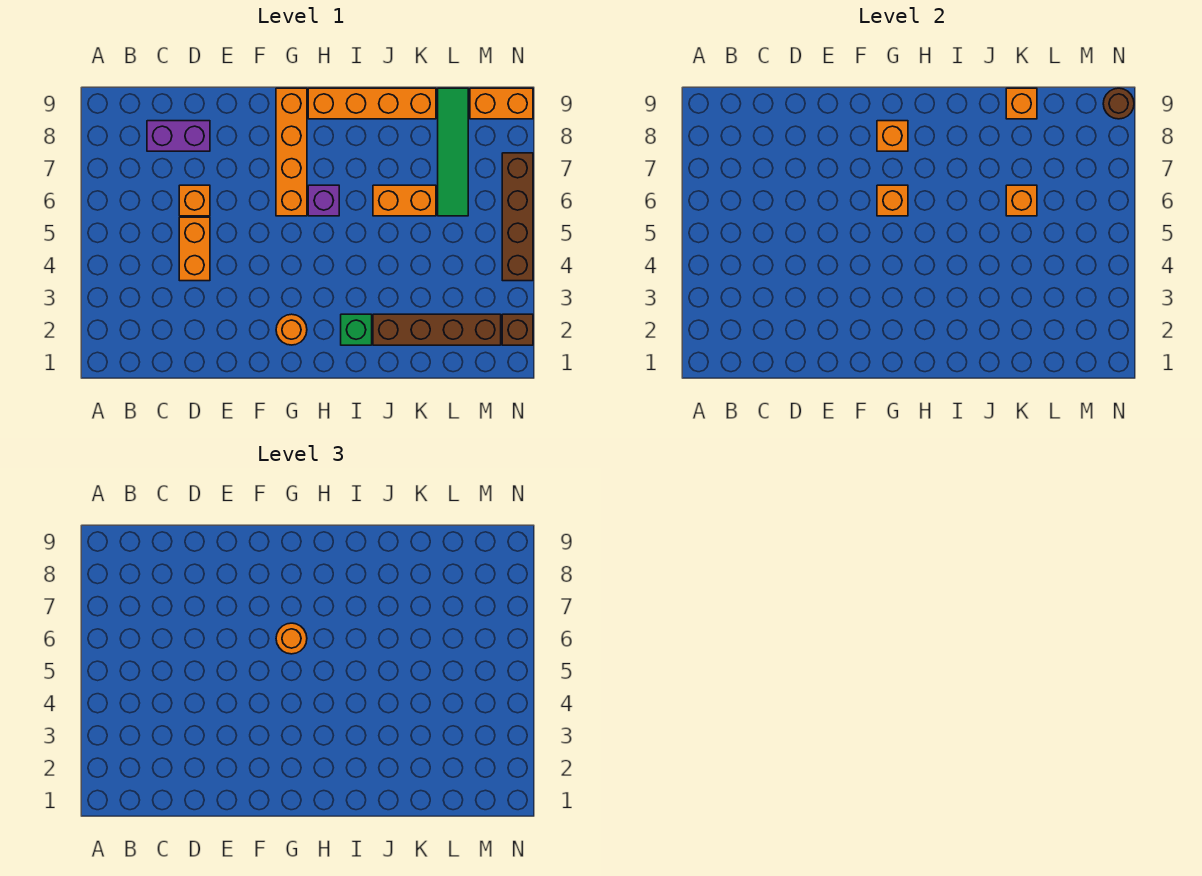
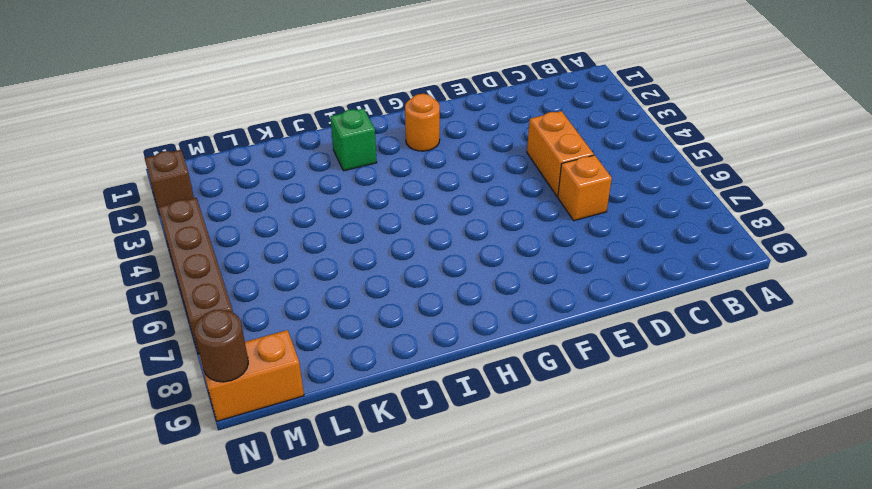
none -> purple 1x2 brick [147,121,210,151]
none -> orange 1x4 brick [276,88,307,216]
none -> purple 1x1 brick [308,185,339,216]

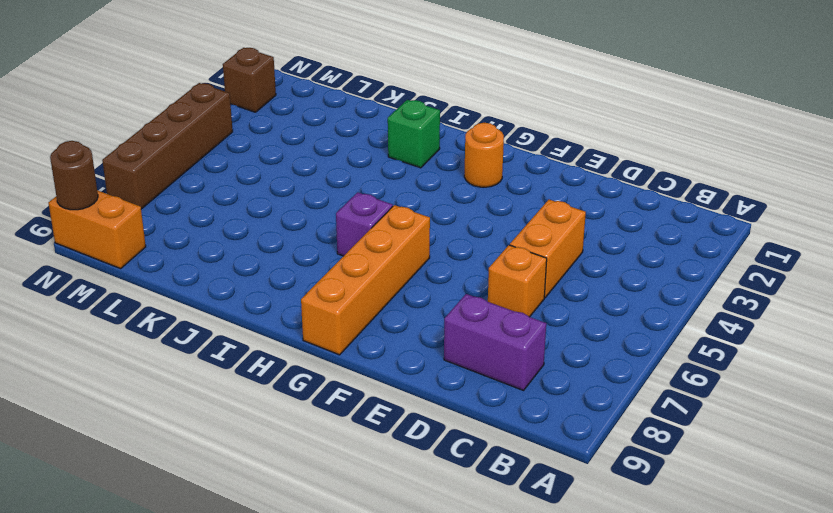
none -> orange 1x4 brick [308,88,436,119]
none -> brown 1x4 brick [373,314,501,345]
none -> orange 1x2 brick [373,185,436,216]

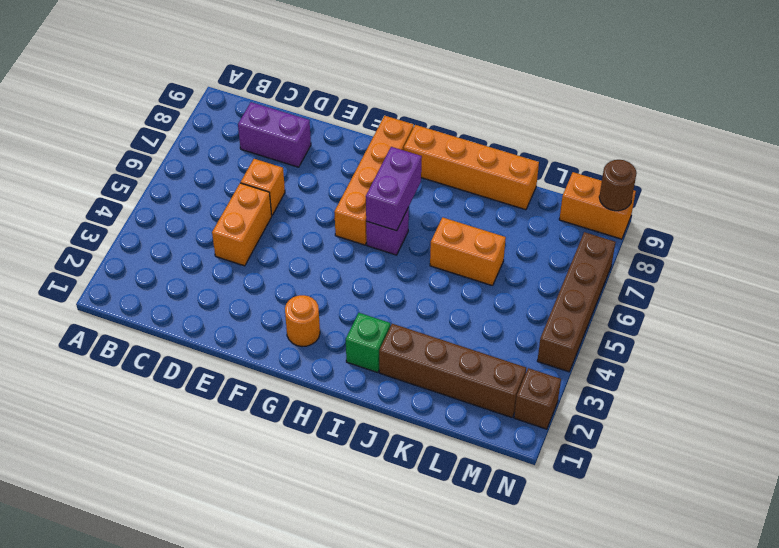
purple 1x2 brick [366,147,422,231] -> none
none -> green 1x4 tile [438,88,468,216]
none -> orange 1x1 brick [877,185,908,216]
none -> orange 1x1 brick [877,121,908,151]

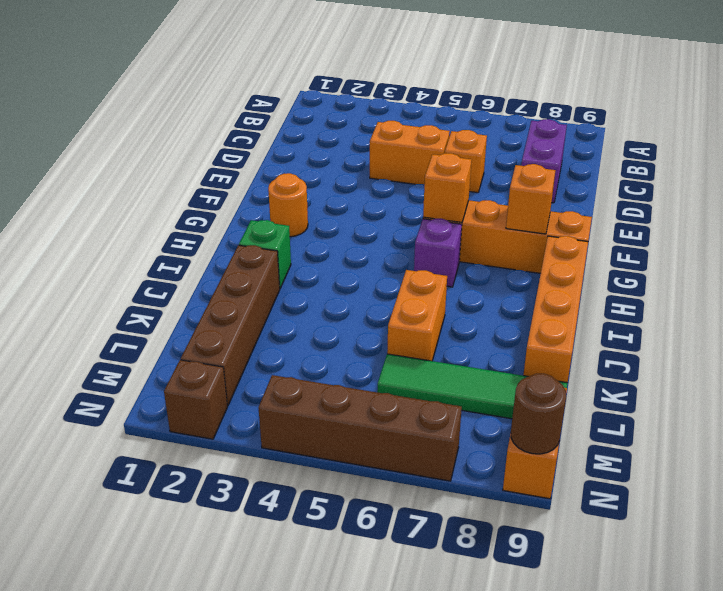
none -> orange 1x1 brick [1006,185,1037,216]
none -> orange 1x1 brick [1006,88,1037,119]
none -> orange 1x1 round brick [276,623,307,654]

